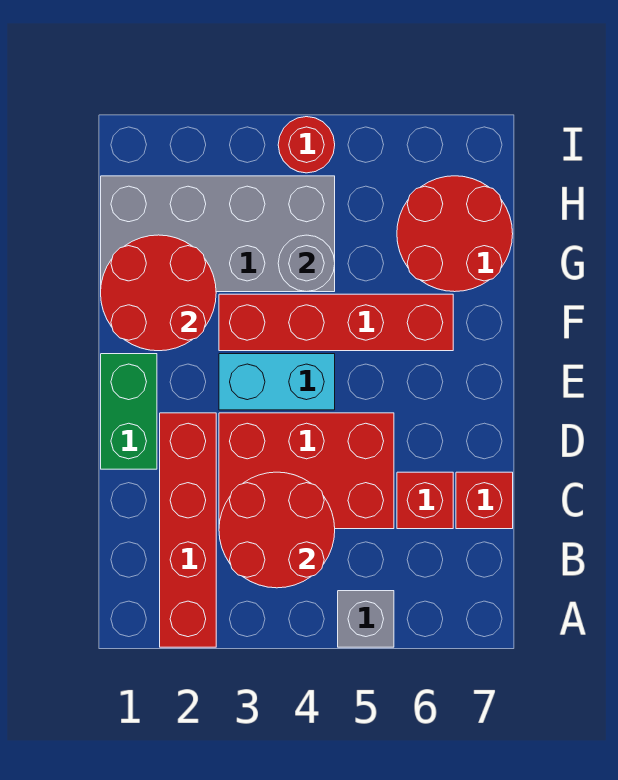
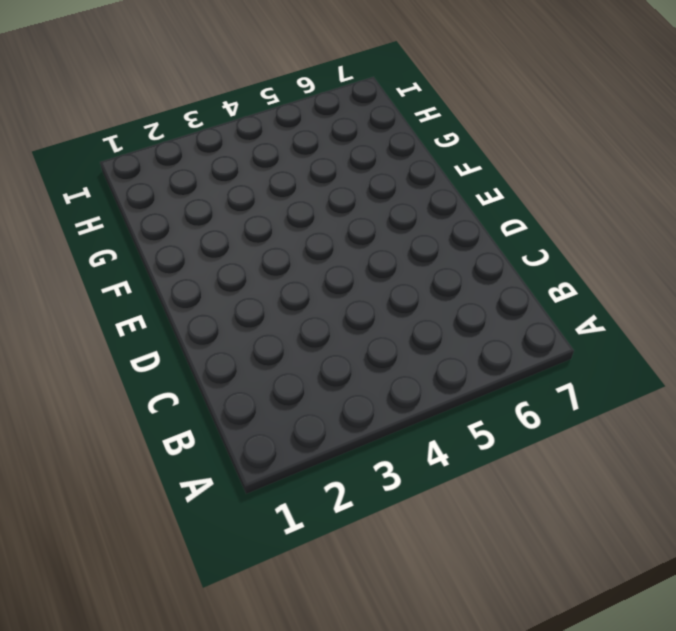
none -> red 1x4 brick [160,413,216,647]
none -> grey 1x1 brick [338,591,394,647]
none -> red 2x3 brick [219,413,394,529]

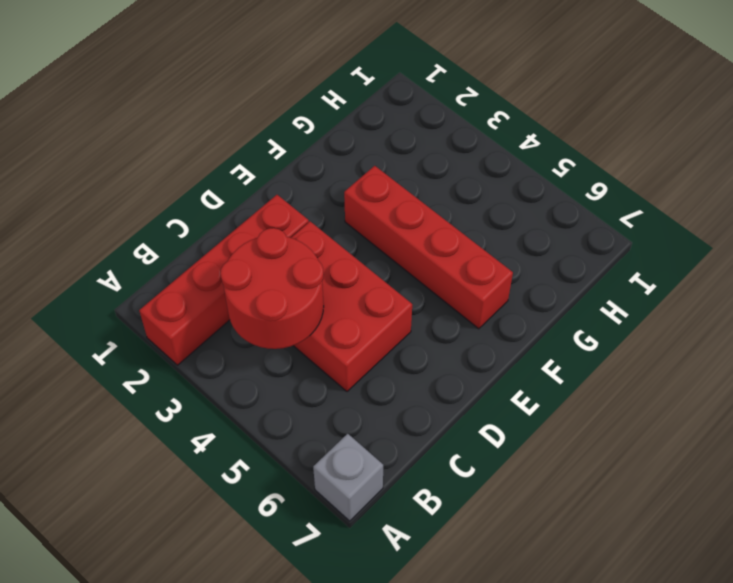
grey 1x1 brick [313,434,383,521] -> grey 1x1 brick moved to [338,591,394,647]
none -> red 1x1 brick [397,472,453,529]
none -> red 1x1 brick [456,472,513,529]
none -> green 1x2 brick [101,354,157,469]

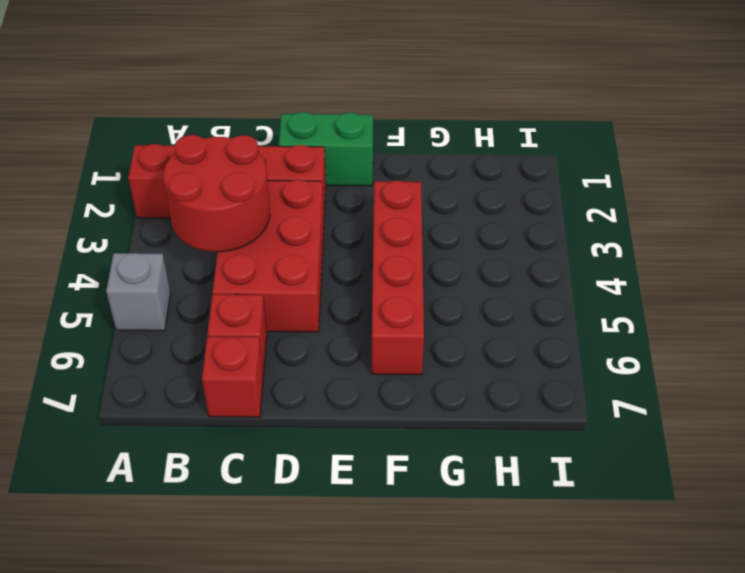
none -> cyan 1x2 brick [219,354,335,410]
none -> grey 2x4 brick [101,176,335,292]
none -> red 2x2 round brick [397,176,513,292]

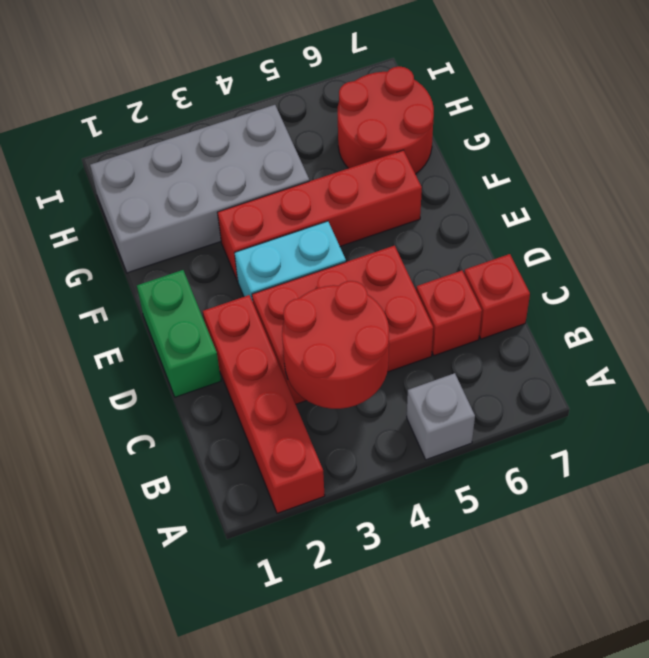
none -> red 1x1 round brick [278,117,335,173]
none -> red 2x2 round brick [101,235,216,351]
none -> grey 1x1 round brick [278,235,335,292]

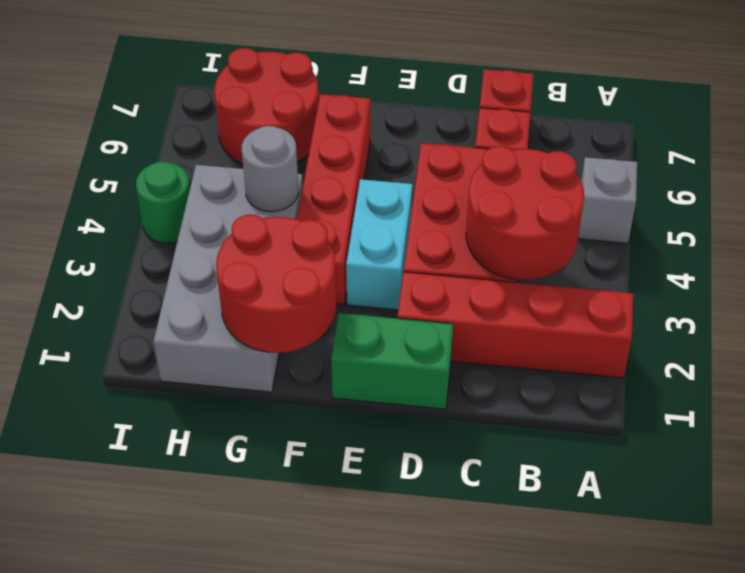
green 1x1 round brick [136,162,190,244] -> red 1x1 round brick [278,117,335,173]

